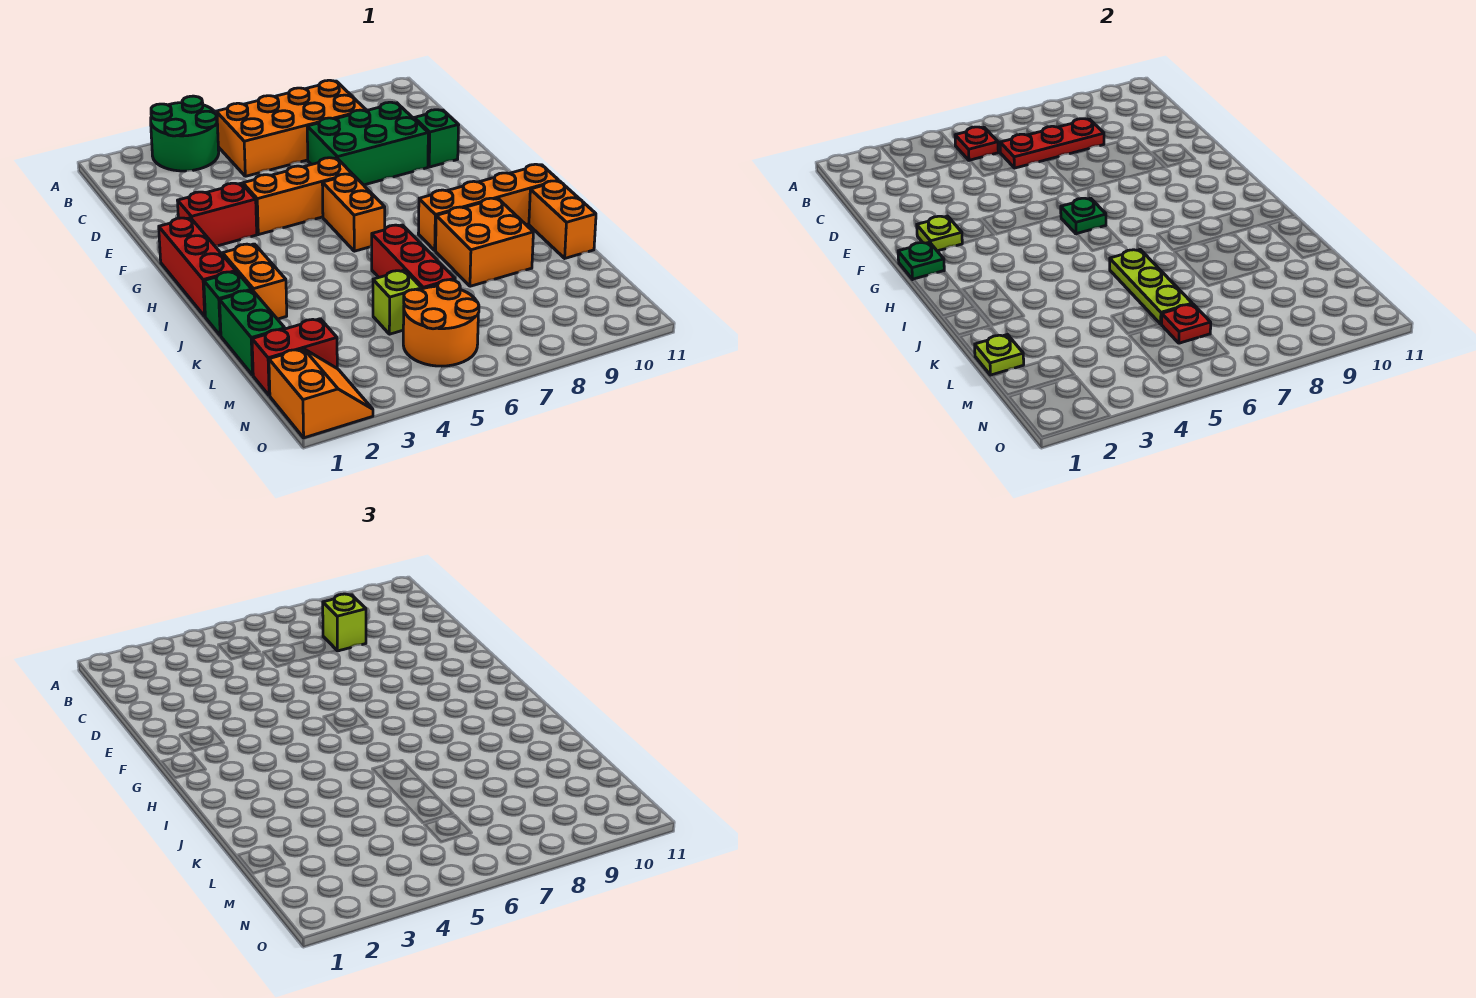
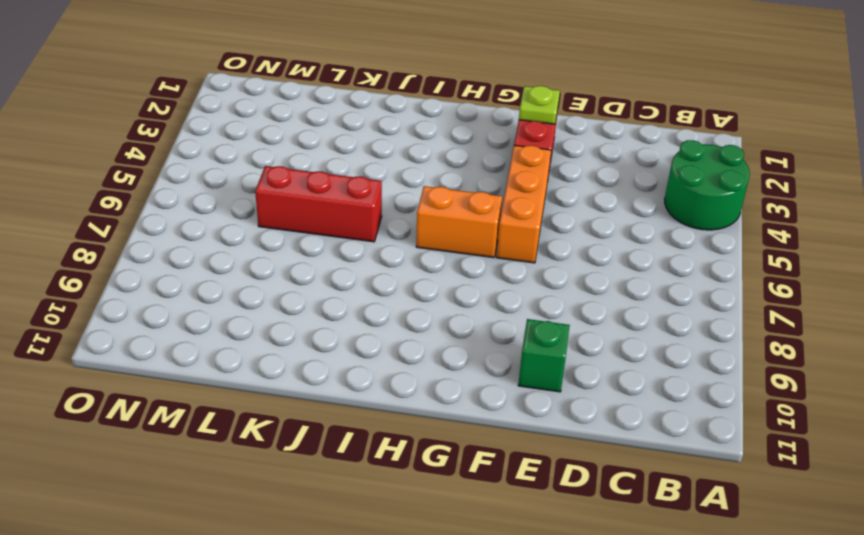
none -> orange 2x4 brick [216,80,366,176]
none -> green 2x3 brick [307,102,428,185]
none -> red 1x3 brick [159,218,236,316]

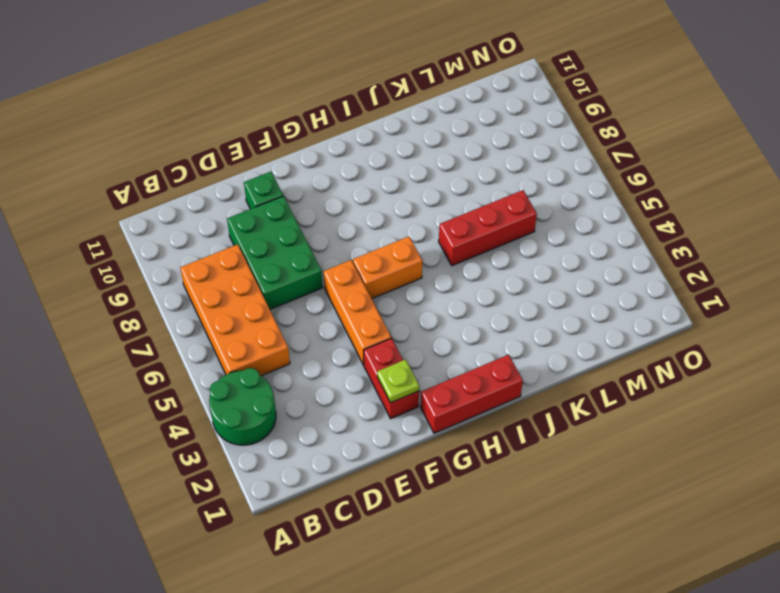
none -> orange 1x2 brick [223,244,287,319]
none -> orange 1x4 brick [418,164,559,251]
none -> green 1x1 brick [204,272,252,336]

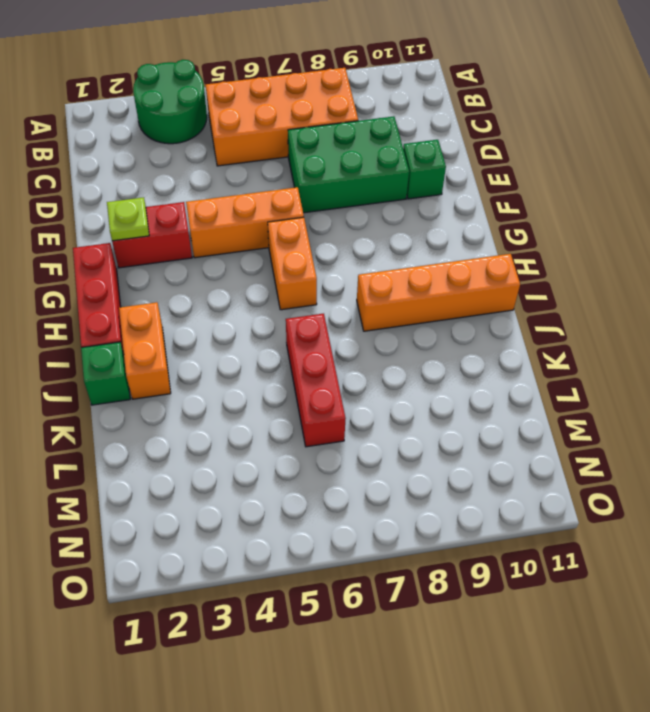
none -> orange 2x2 brick [436,198,533,286]
none -> orange 1x2 brick [529,181,596,258]
none -> green 1x2 brick [220,290,285,375]

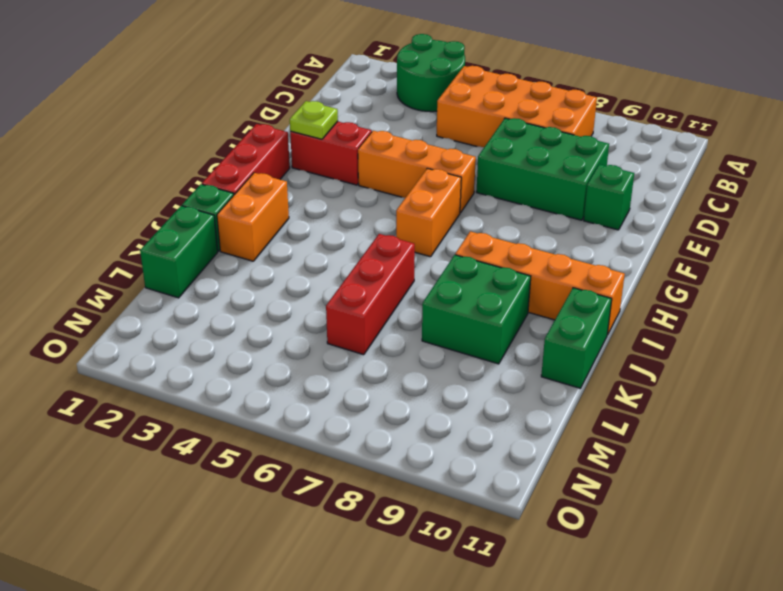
green 2x2 brick [422,255,531,364] -> orange 2x2 brick [436,198,533,286]
green 1x2 brick [541,288,612,388] -> orange 1x2 brick [529,181,596,258]
none -> lime 1x1 brick [373,270,422,334]
none -> red 1x2 brick [252,319,337,396]
none -> orange 2x2 round brick [403,280,479,366]

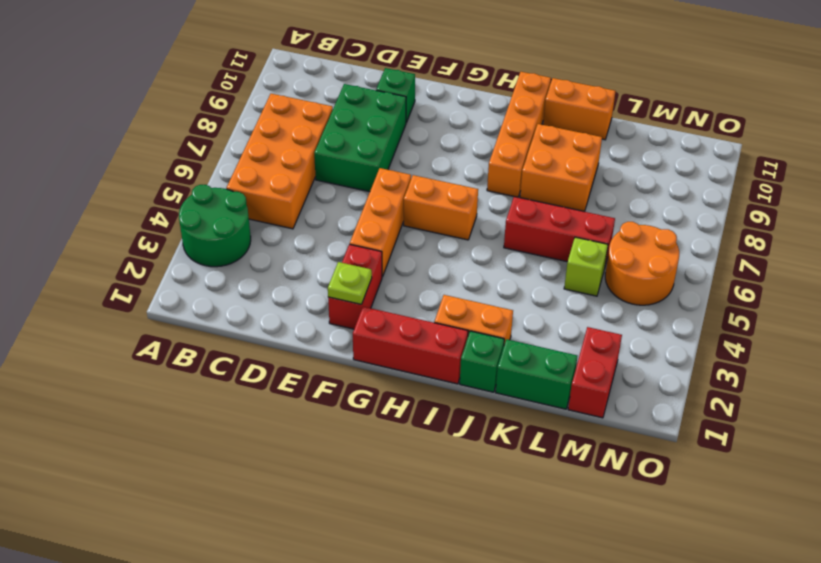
none -> orange 2x2 slope [269,349,373,438]
none -> red 1x1 plate [955,127,998,161]
none -> red 1x3 plate [1000,119,1104,168]

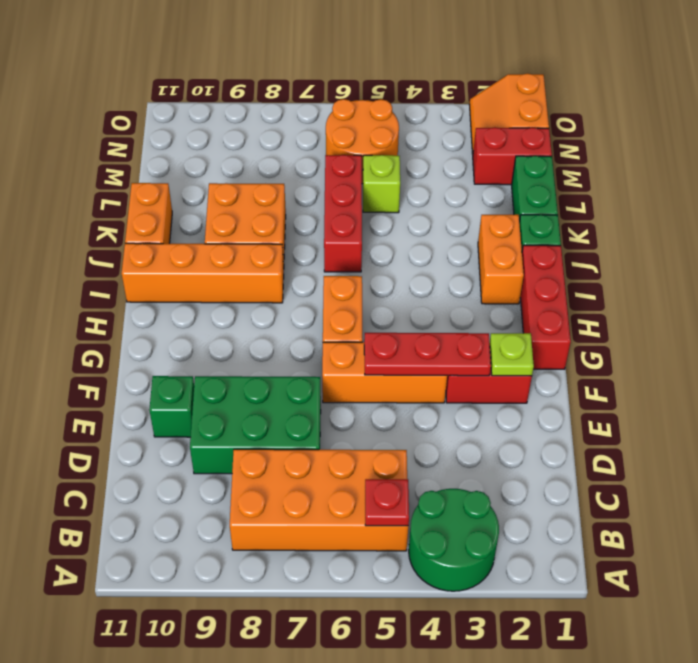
red 1x3 plate [364,333,491,376] -> red 1x3 plate moved to [1000,119,1104,168]
none -> green 1x1 plate [898,242,944,279]
none -> green 1x1 plate [1061,198,1106,234]
none -> lime 1x3 plate [1110,250,1192,324]

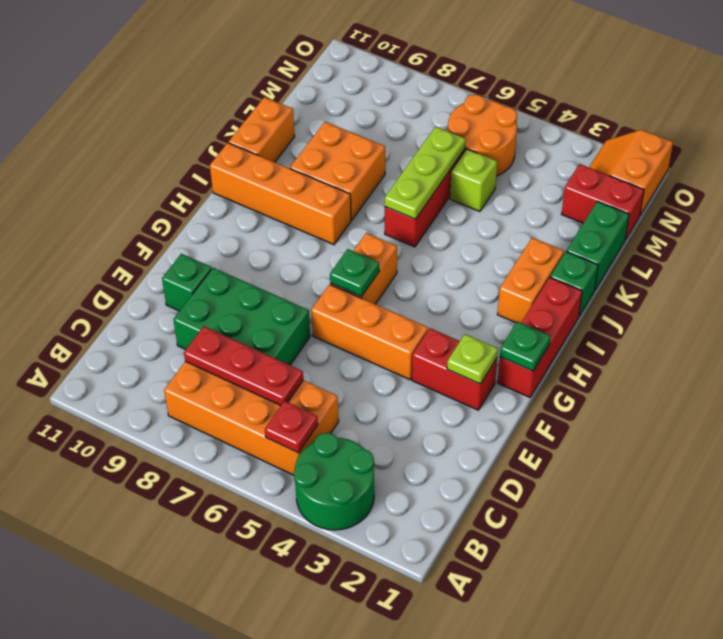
none -> lime 1x1 plate [975,334,1024,375]
none -> red 1x1 plate [1162,304,1211,343]
none -> lime 1x1 brick [323,594,366,651]

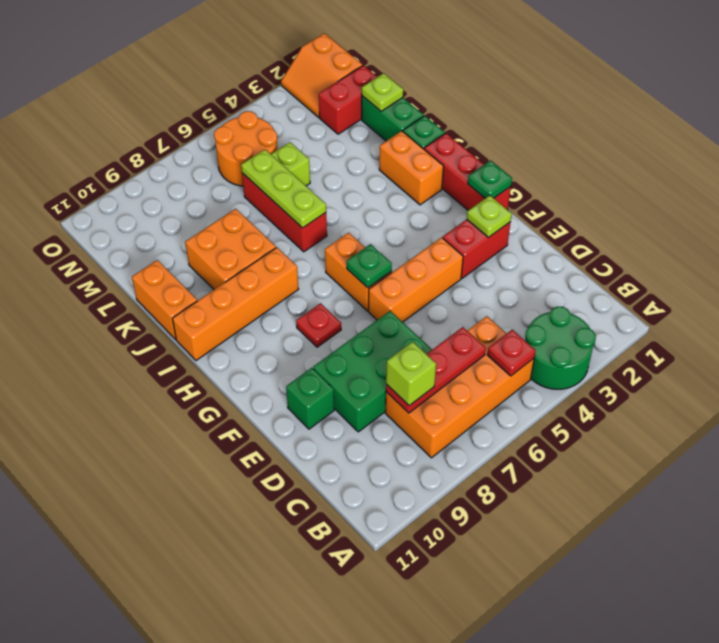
red 1x1 plate [296,303,341,347] -> red 1x1 plate moved to [1162,304,1211,343]

